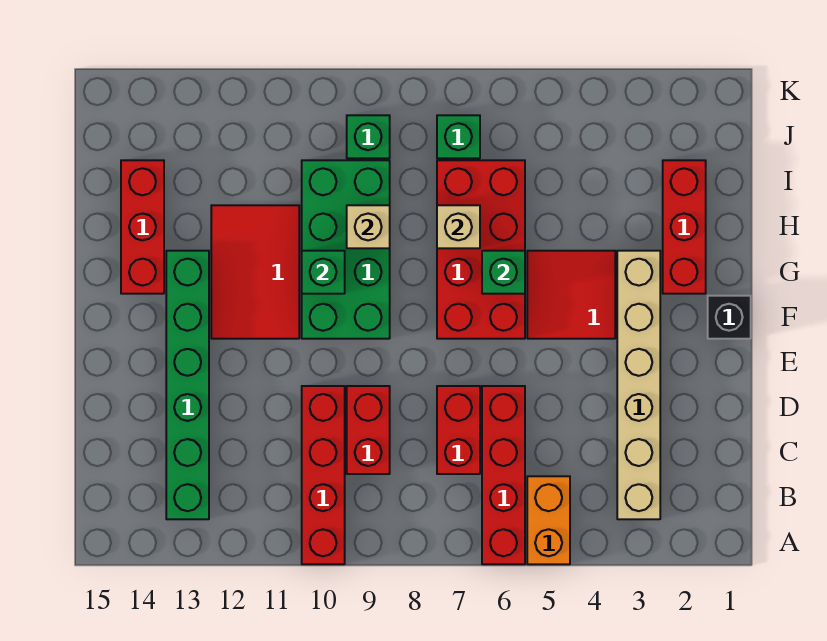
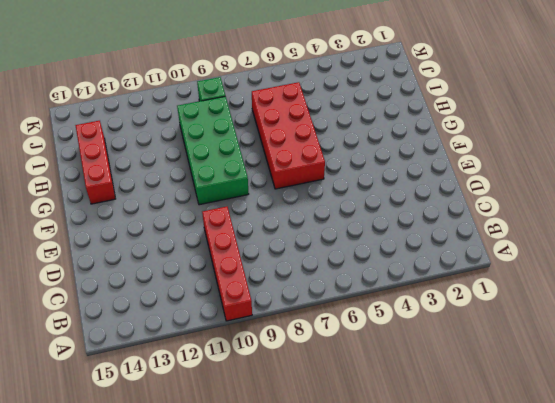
none -> orange 1x2 brick [527,476,570,564]
none -> red 1x4 brick [482,386,525,564]
none -> tan 1x6 brick [617,251,660,519]

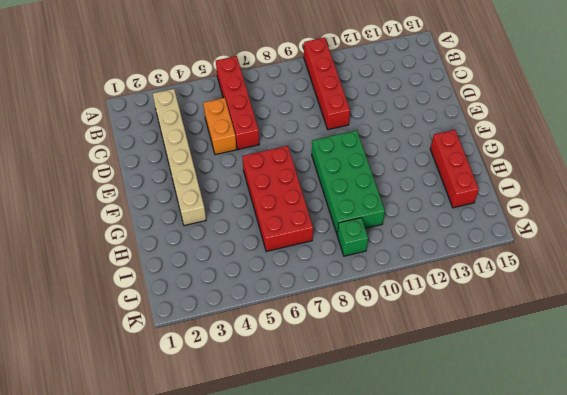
orange 1x2 brick [203,98,237,155] -> orange 1x2 brick moved to [527,476,570,564]
none -> green 1x6 brick [166,251,209,519]
none -> red 1x2 brick [437,386,480,474]
none -> red 1x2 brick [347,386,390,474]

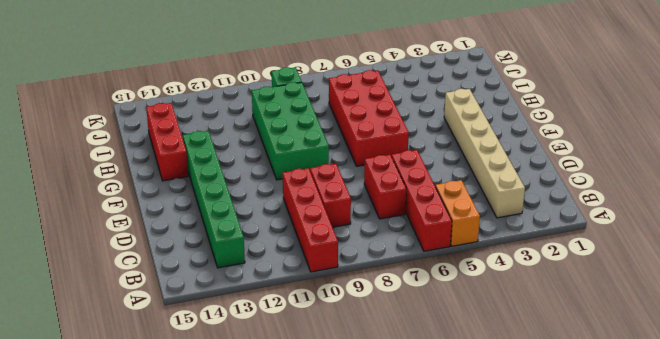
none -> black 1x1 brick [708,296,751,339]
none -> red 2x2 tile [527,251,615,339]
none -> red 2x3 tile [211,205,299,339]

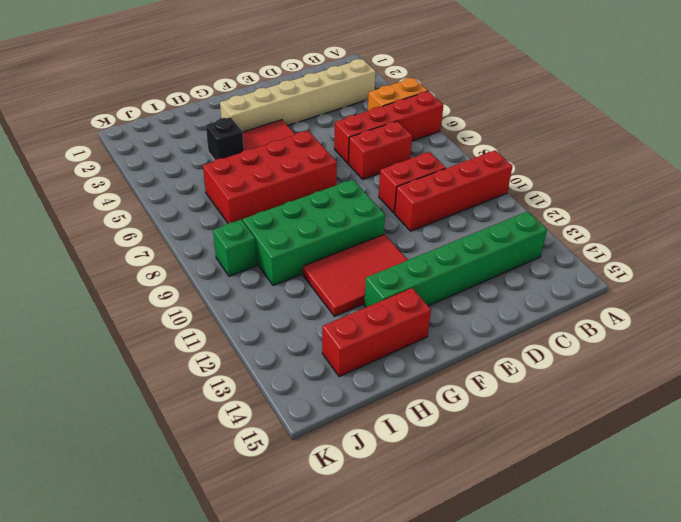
black 1x1 brick [206,117,244,160] -> black 1x1 brick moved to [708,296,751,339]
none -> red 1x3 brick [663,160,706,294]
none -> green 1x1 brick [437,115,480,158]
none -> green 1x1 brick [482,251,525,294]

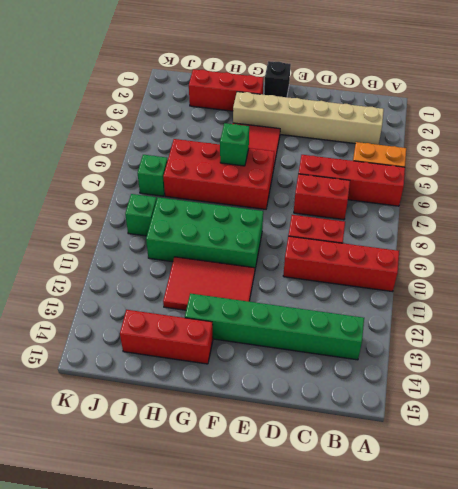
none -> green 1x1 brick [302,251,345,294]
none -> tan 1x1 brick [437,205,480,248]
none -> tan 1x1 brick [347,205,390,248]

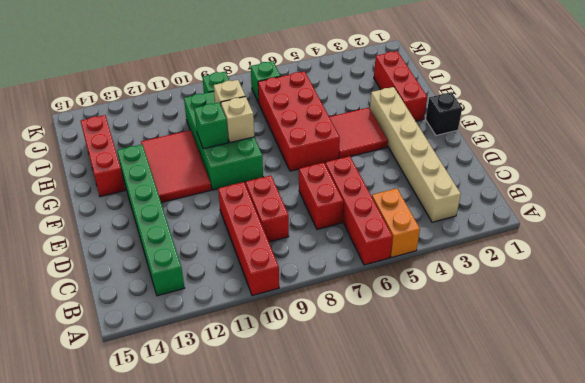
tan 1x1 brick [221,97,254,142] -> tan 1x1 brick moved to [437,205,480,248]
none -> green 1x1 brick [482,251,525,294]

